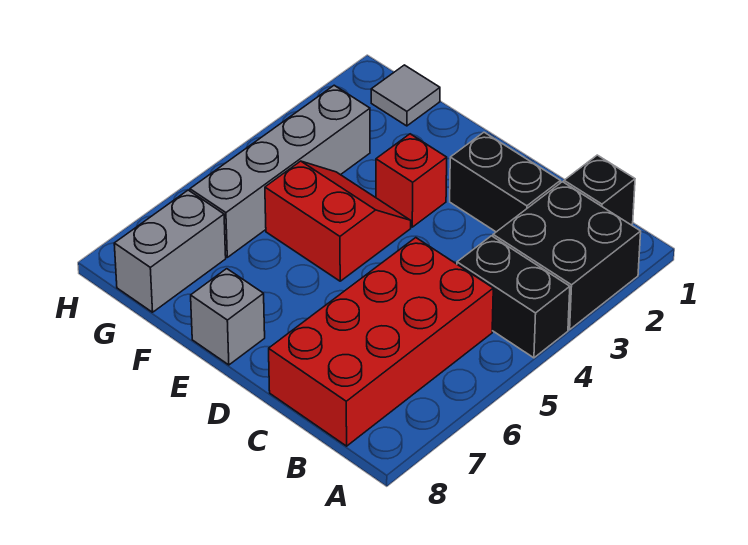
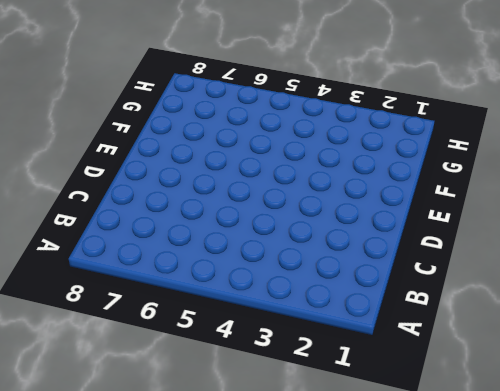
none -> black 2x2 brick [493,182,641,330]
none -> black 1x2 brick [457,236,570,358]

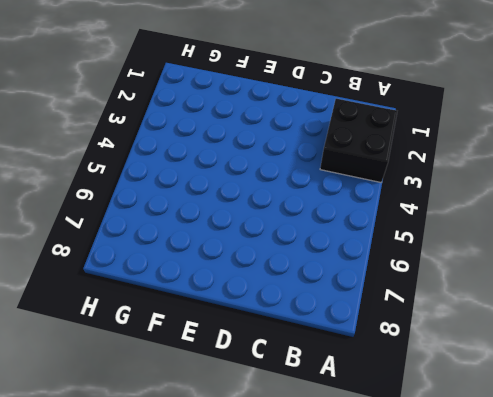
none -> black 1x2 brick [457,236,570,358]
none -> black 1x1 brick [564,155,635,225]

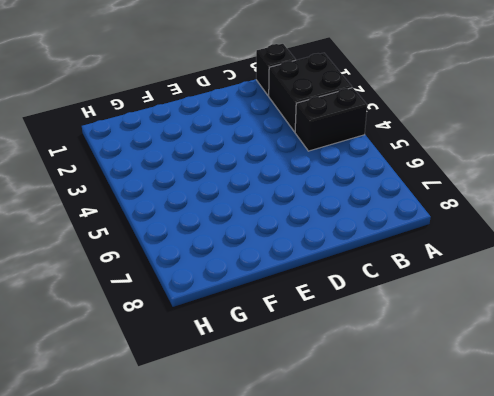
none -> red 2x4 brick [269,238,493,446]
none -> black 1x2 brick [450,132,560,232]

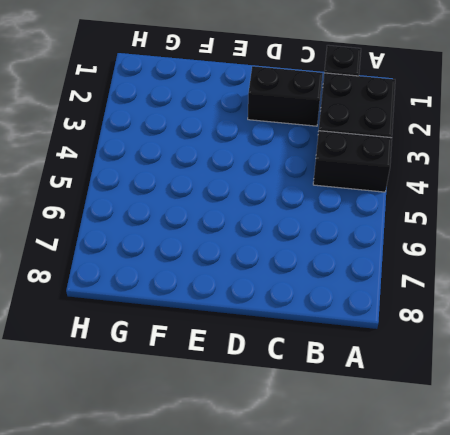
none -> red 2x4 brick [269,238,493,446]
none -> red 1x1 brick [376,134,447,227]

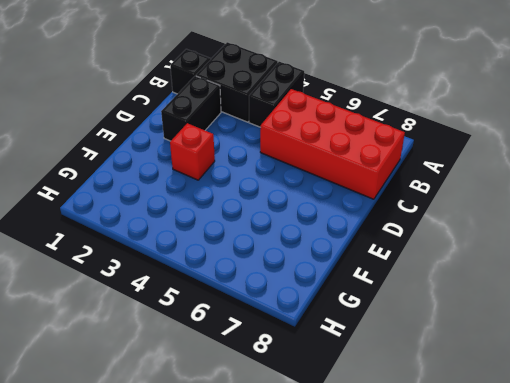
none -> red 2x2 slope [265,161,411,281]
none -> grey 1x1 brick [191,269,265,365]

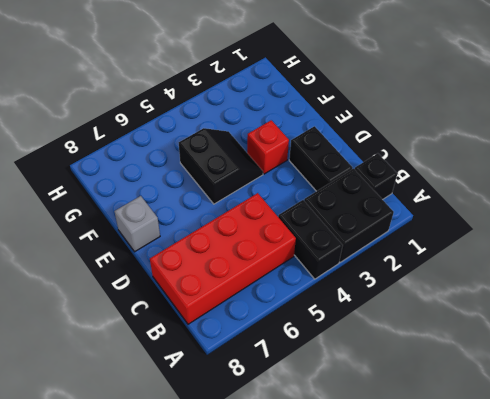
black 2x2 slope [179,128,263,204] -> red 2x2 slope [265,161,411,281]
none -> grey 1x1 tile [371,65,440,126]
none -> grey 1x4 brick [190,85,370,257]

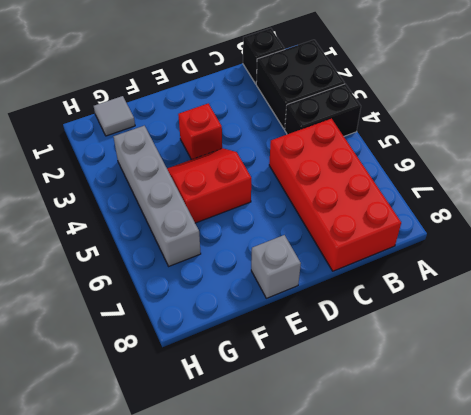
none -> black 1x2 brick [450,132,560,232]
none -> grey 1x2 brick [114,190,226,312]

